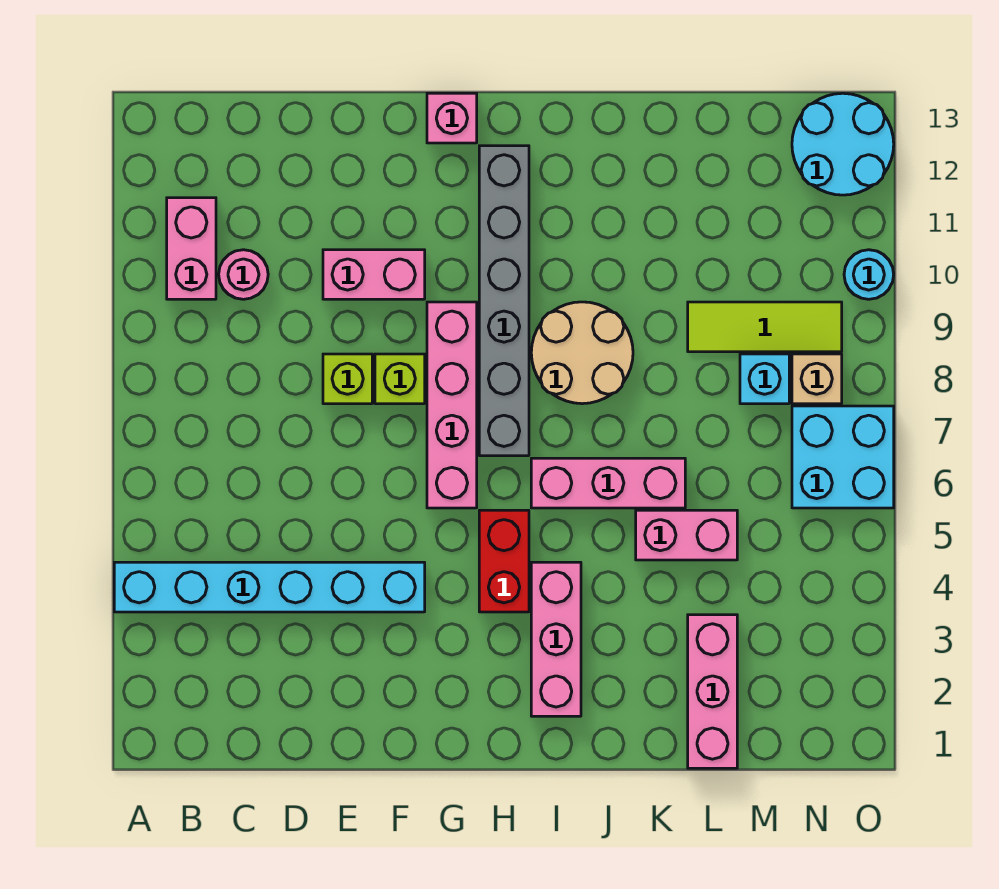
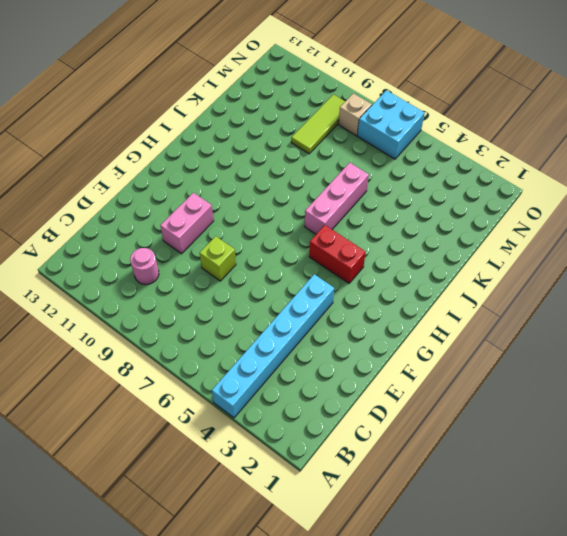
none -> pink 1x2 brick [167,198,216,299]
none -> lime 1x1 brick [375,354,425,404]
none -> pink 1x4 brick [427,302,477,508]

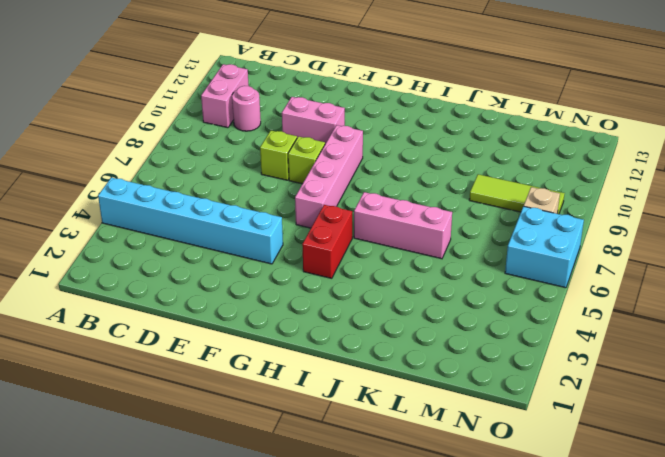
none -> pink 1x1 brick [427,93,477,143]
none -> grey 1x6 brick [479,146,529,456]
none -> pink 1x3 brick [531,562,581,716]

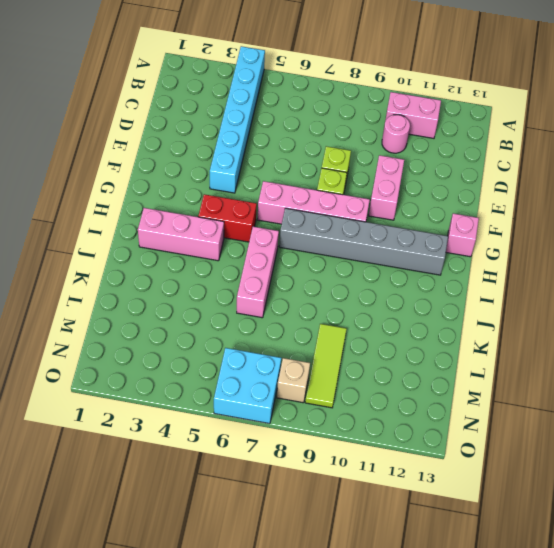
none -> tan 2x2 round brick [531,302,633,404]
none -> pink 1x2 brick [636,510,737,560]
none -> pink 1x3 brick [688,615,737,768]

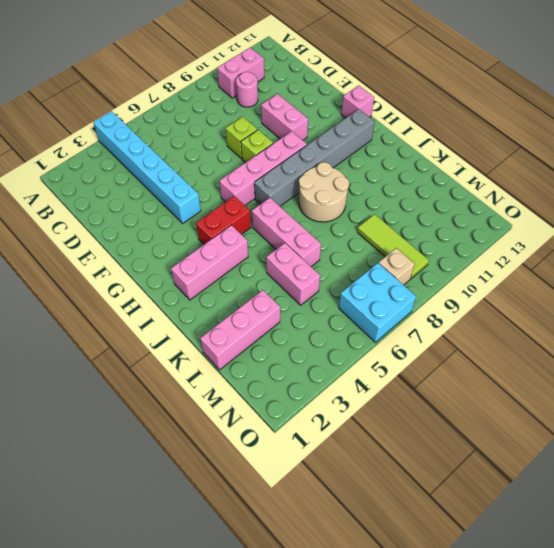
none -> cyan 1x1 brick [740,354,789,404]
none -> cyan 2x2 round brick [792,93,894,195]
none -> cyan 1x1 round brick [844,250,894,299]

